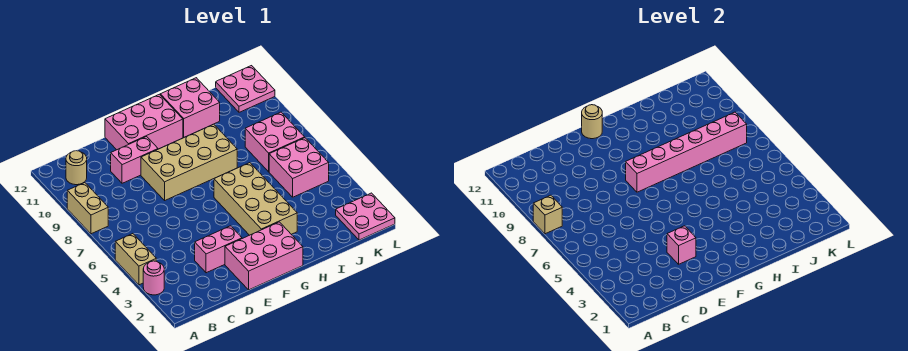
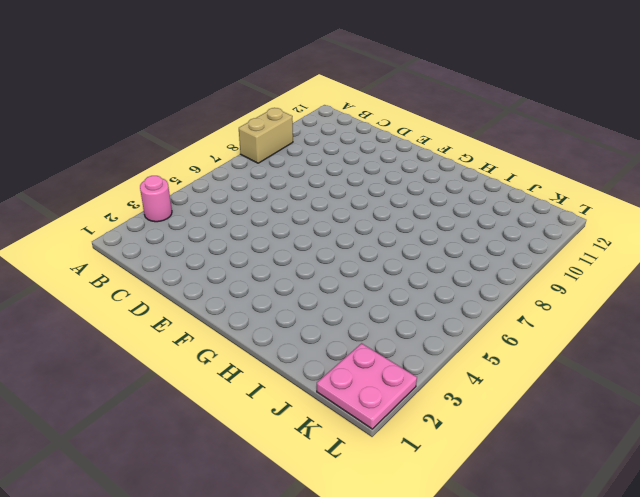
none -> tan 1x2 brick [115,234,156,285]
none -> tan 1x1 round brick [66,151,87,185]
none -> pink 1x2 brick [195,226,242,273]

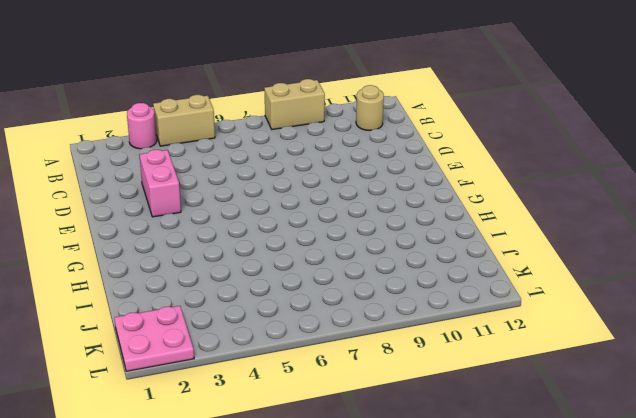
none -> pink 1x2 brick [111,137,158,183]
none -> pink 2x3 brick [225,222,303,290]
none -> tan 2x4 brick [141,124,237,200]

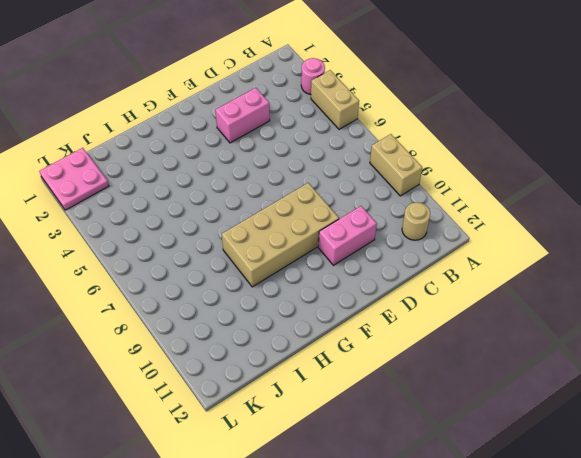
none -> pink 2x3 brick [225,222,303,290]
none -> pink 2x3 brick [105,94,183,150]
none -> tan 2x4 brick [214,163,297,235]

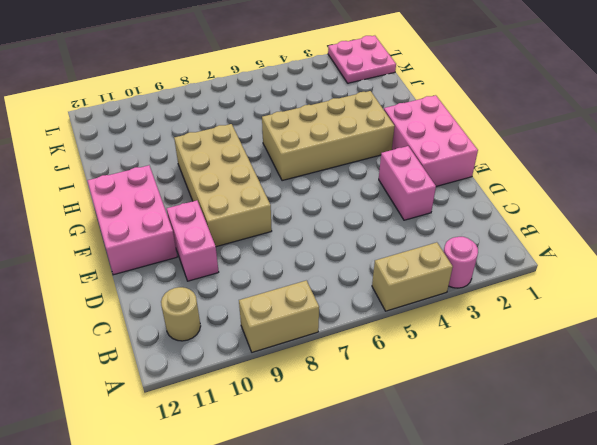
none -> pink 2x2 brick [160,78,220,137]
none -> pink 2x2 brick [269,138,329,197]
none -> pink 2x2 brick [245,112,305,172]

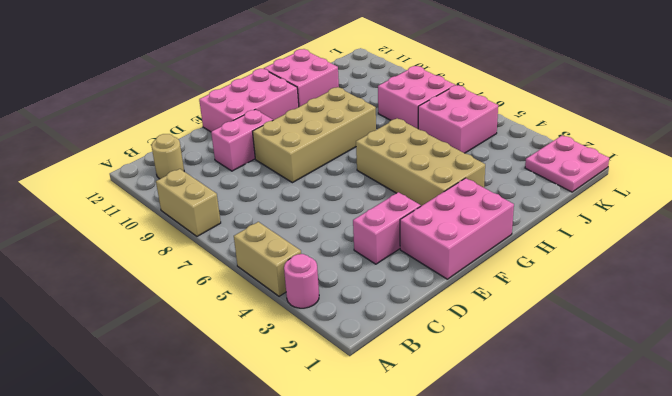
none -> pink 2x2 plate [216,66,275,112]
none -> tan 1x1 brick [533,195,562,234]
none -> pink 1x1 brick [667,226,696,264]

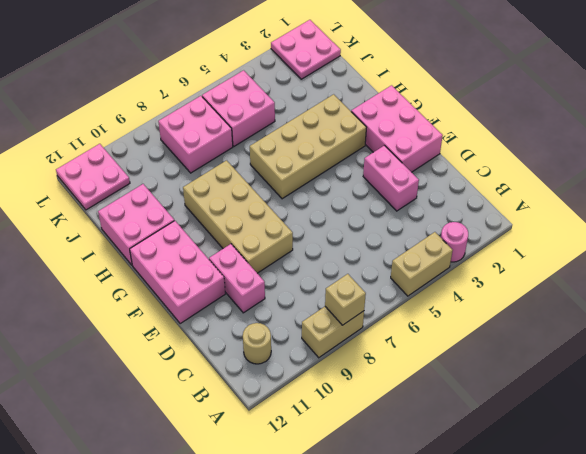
none -> pink 1x1 brick [667,226,696,264]
none -> pink 1x6 brick [626,112,747,192]
none -> tan 1x1 round brick [582,105,602,139]

